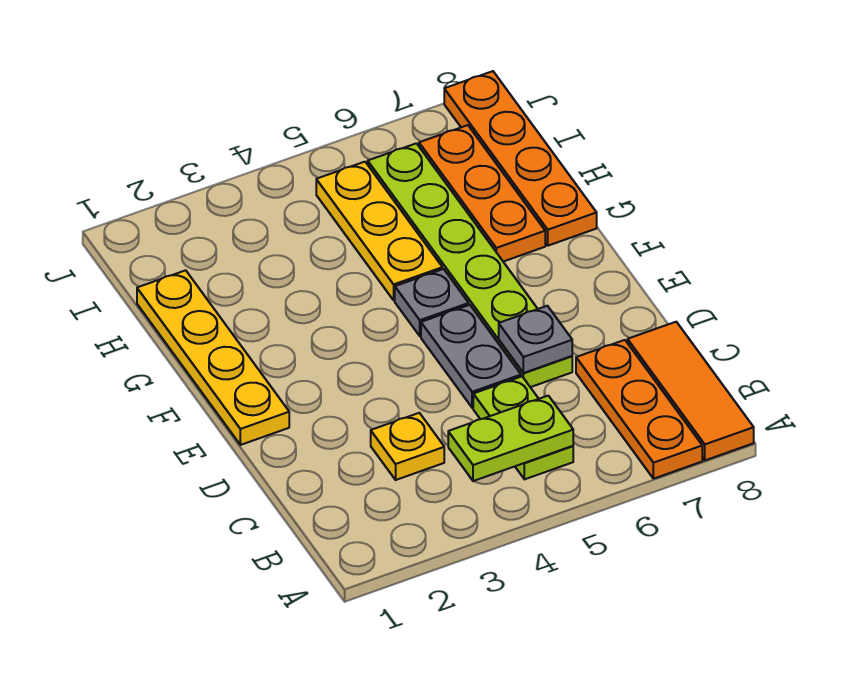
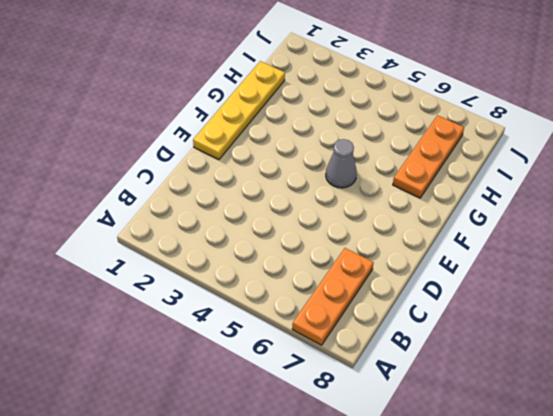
grey 1x1 cone [326,139,357,188] -> grey 1x1 plate [395,269,469,336]
none -> orange 1x3 tile [628,322,754,460]
none -> lime 1x2 plate [473,377,573,479]
none -> yellow 1x1 plate [371,413,444,480]

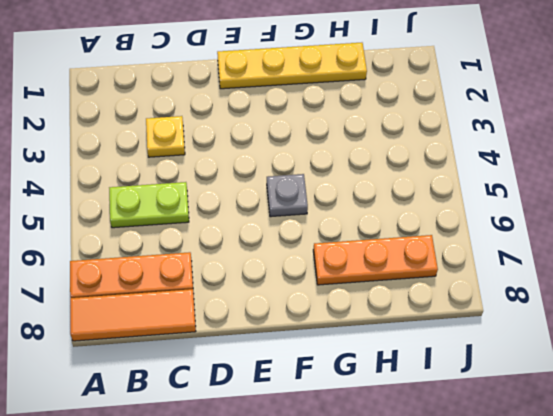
none -> grey 1x2 plate [421,305,521,408]
none -> lime 1x6 plate [368,143,572,387]
none -> yellow 1x3 plate [316,162,442,300]

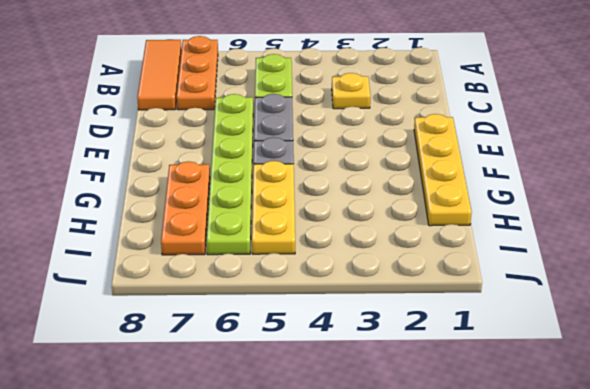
none -> orange 1x4 plate [444,71,597,246]
none -> lime 1x2 plate [448,396,573,481]
none -> grey 1x1 plate [499,306,572,373]

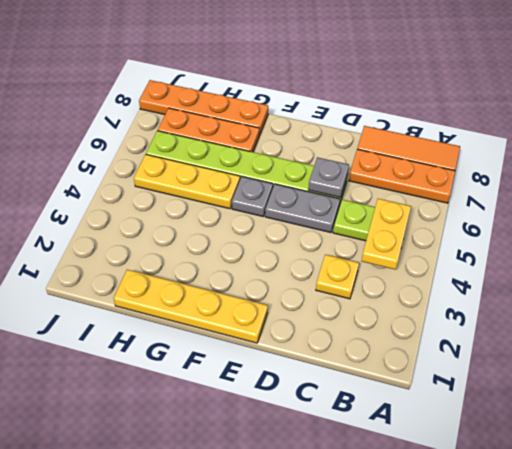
yellow 1x2 plate [362,199,411,270] -> lime 1x2 plate [448,396,573,481]

